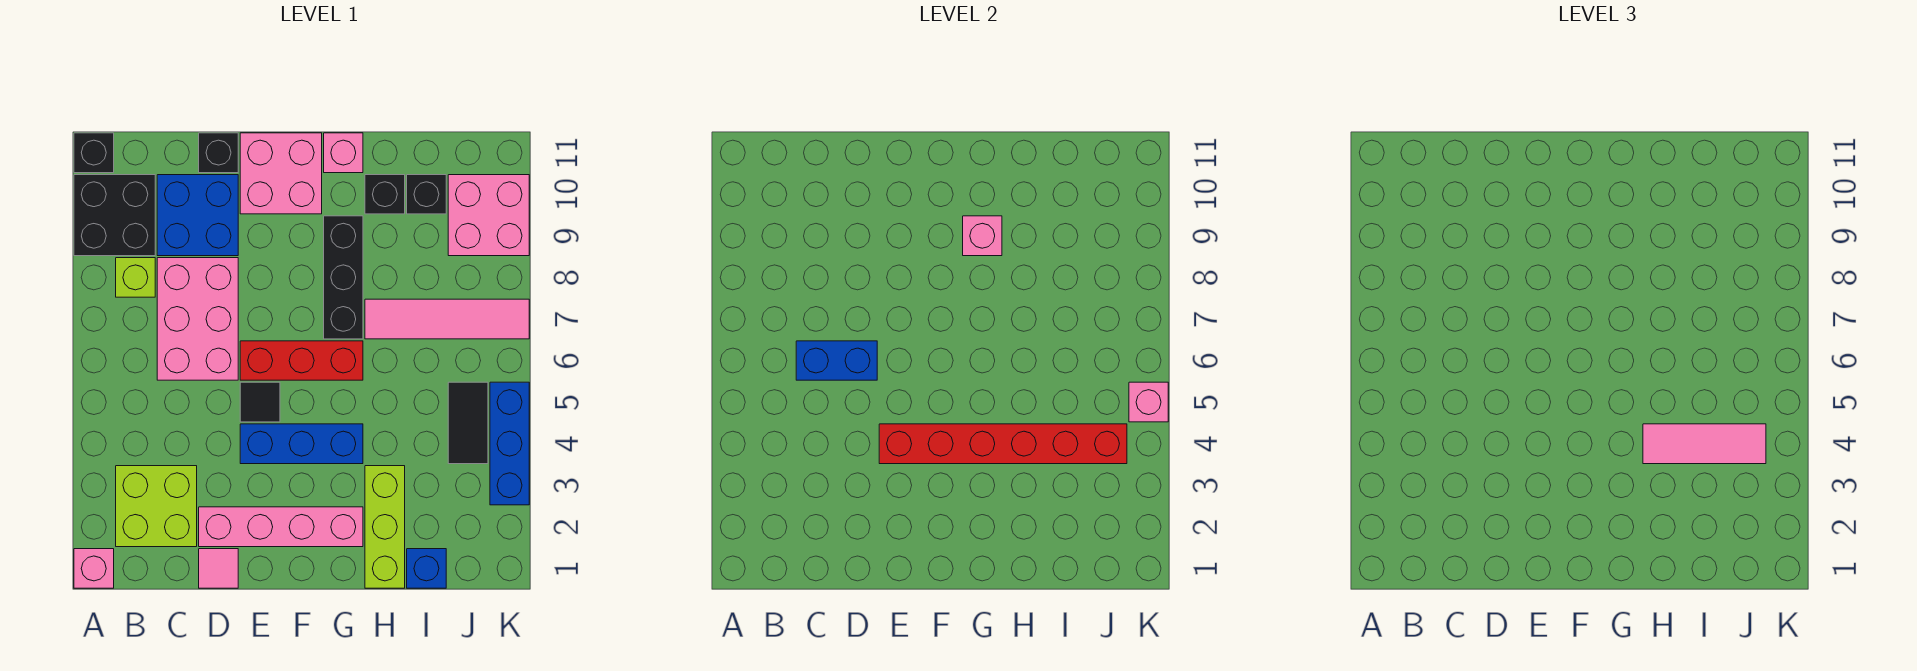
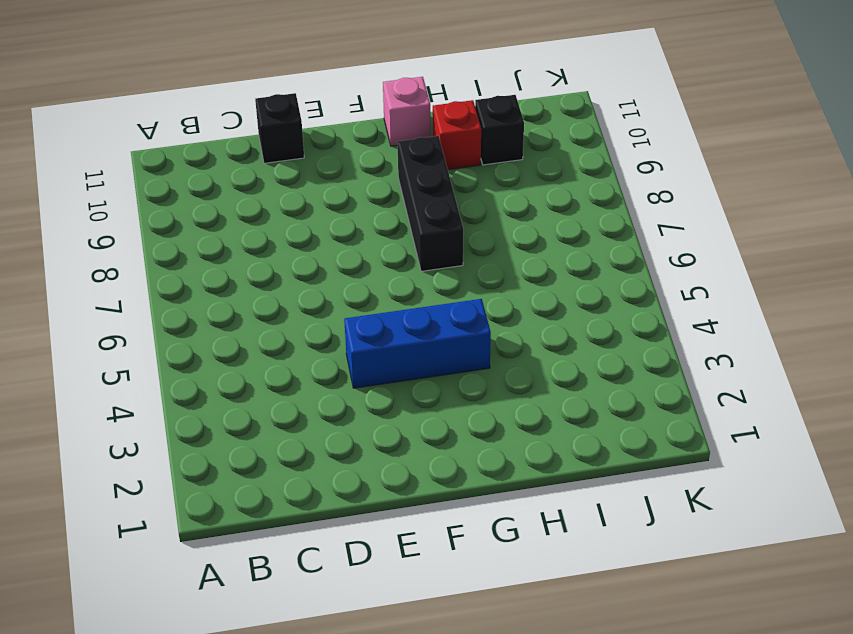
red 1x1 brick [433,100,481,170] -> black 1x1 brick [365,175,405,214]
none -> pink 1x1 brick [74,549,114,588]
none -> black 2x2 brick [74,175,155,256]
none -> black 1x1 brick [74,133,114,173]

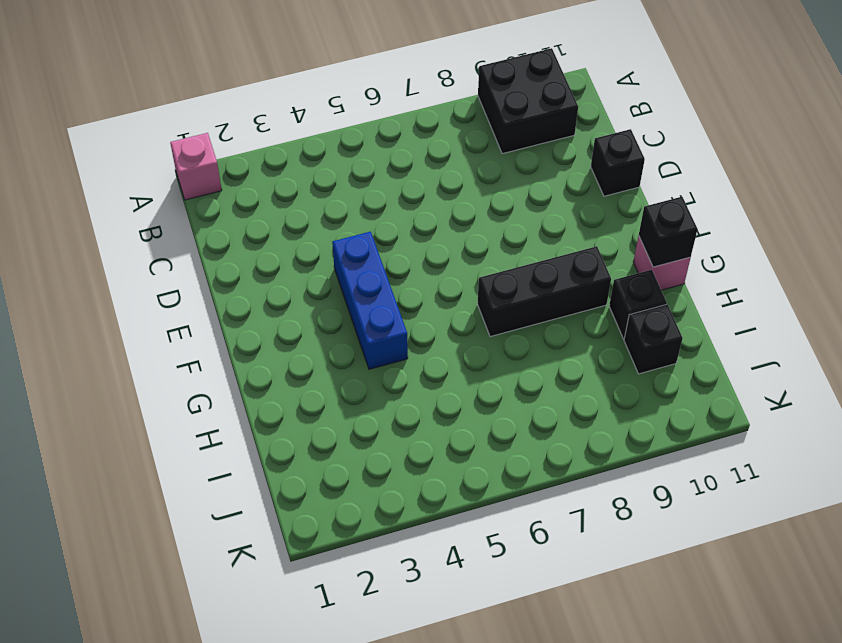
black 1x1 brick [639,197,698,267] -> black 1x1 brick moved to [74,133,114,173]
none -> lime 2x2 brick [116,466,197,547]
none -> lime 1x1 brick [116,258,155,297]
none -> pink 2x3 brick [157,258,238,380]

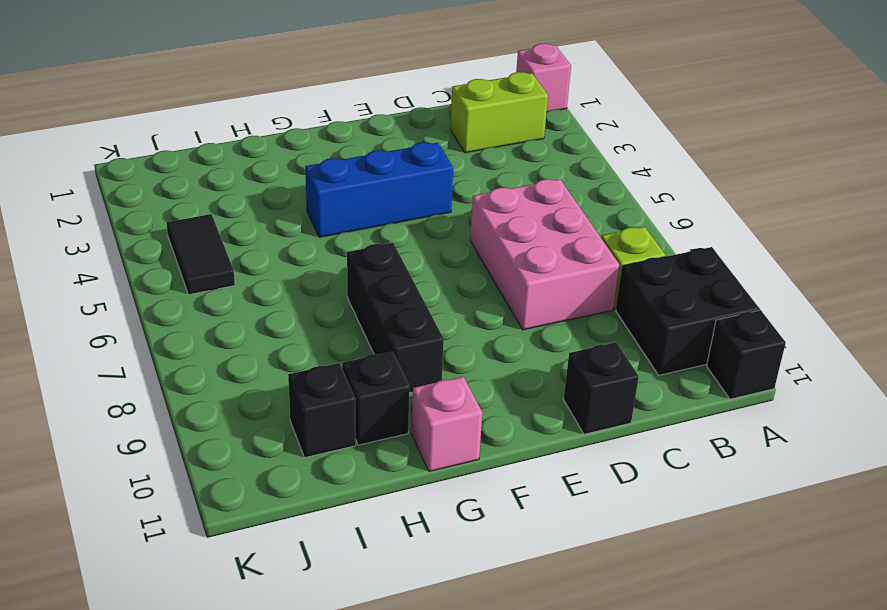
lime 1x2 brick [450,72,548,153] -> lime 2x2 brick [116,466,197,547]
none -> blue 2x2 brick [157,175,238,256]
none -> pink 1x1 tile [199,549,238,588]
none -> pink 1x4 brick [199,507,363,547]

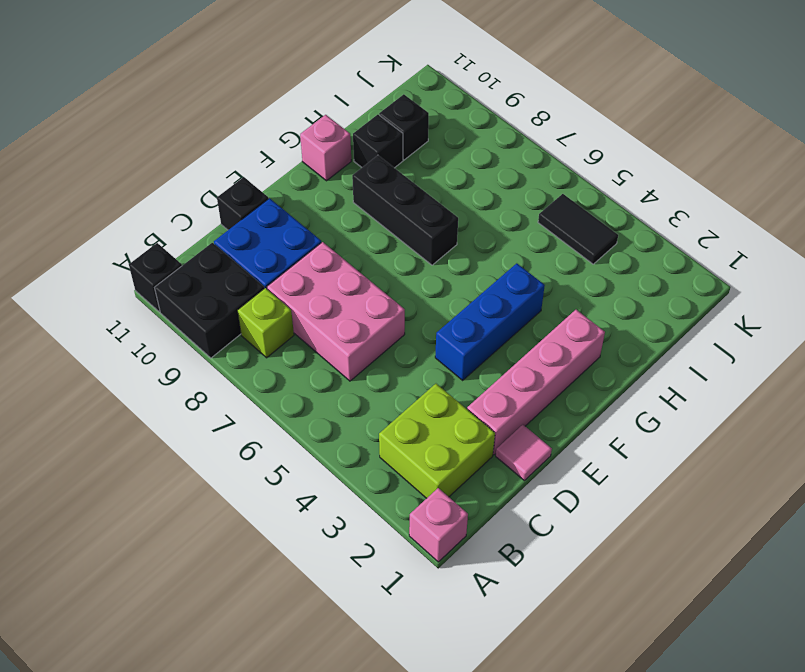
none -> black 1x1 tile [240,382,280,422]
none -> red 1x3 brick [240,341,363,380]
none -> pink 2x2 brick [240,133,322,214]

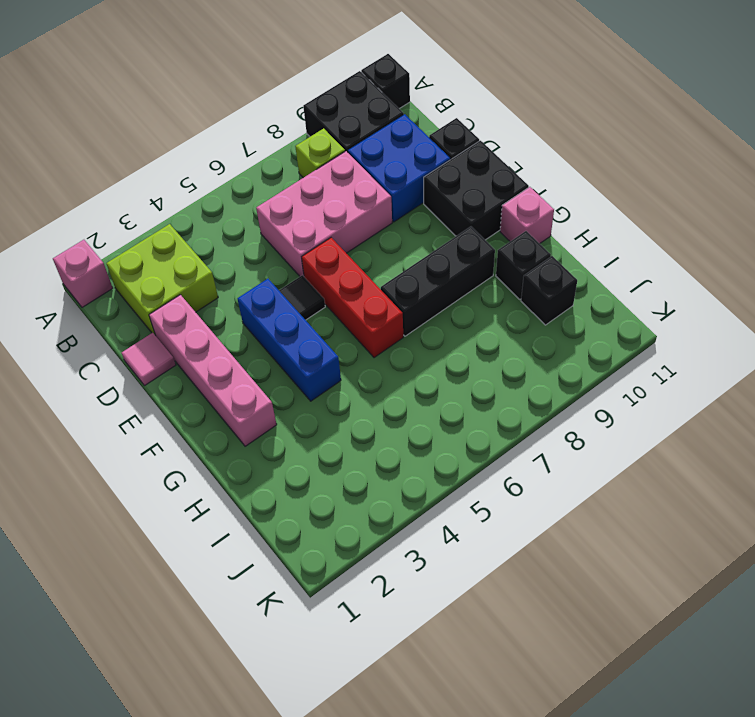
black 2x2 brick [424,141,529,240] -> pink 2x2 brick [240,133,322,214]
none -> lime 1x3 brick [365,466,405,588]
none -> pink 1x4 tile [365,299,529,339]
none -> blue 1x1 brick [407,549,446,588]

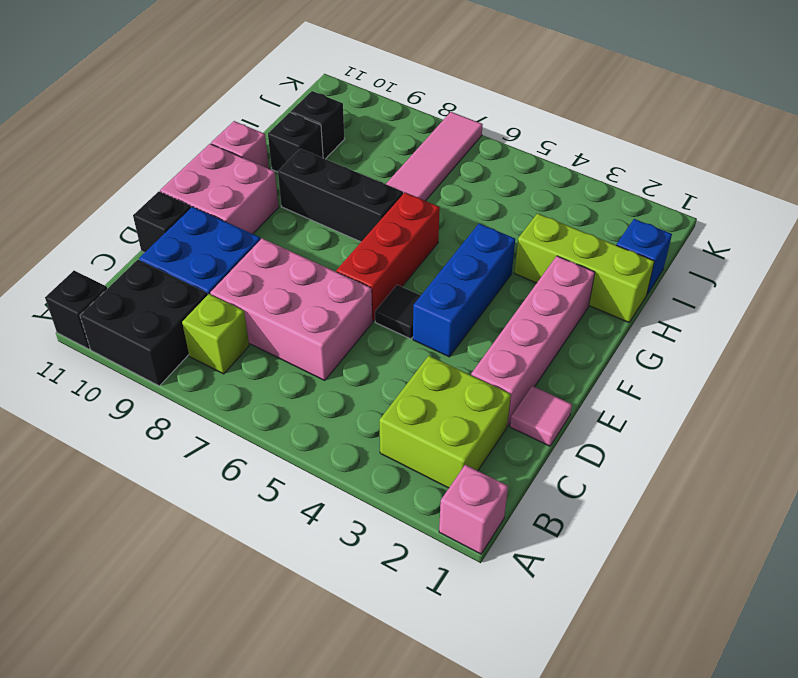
none -> black 1x2 tile [448,382,488,464]
none -> pink 2x2 brick [448,175,529,256]
none -> blue 1x3 brick [490,382,529,505]

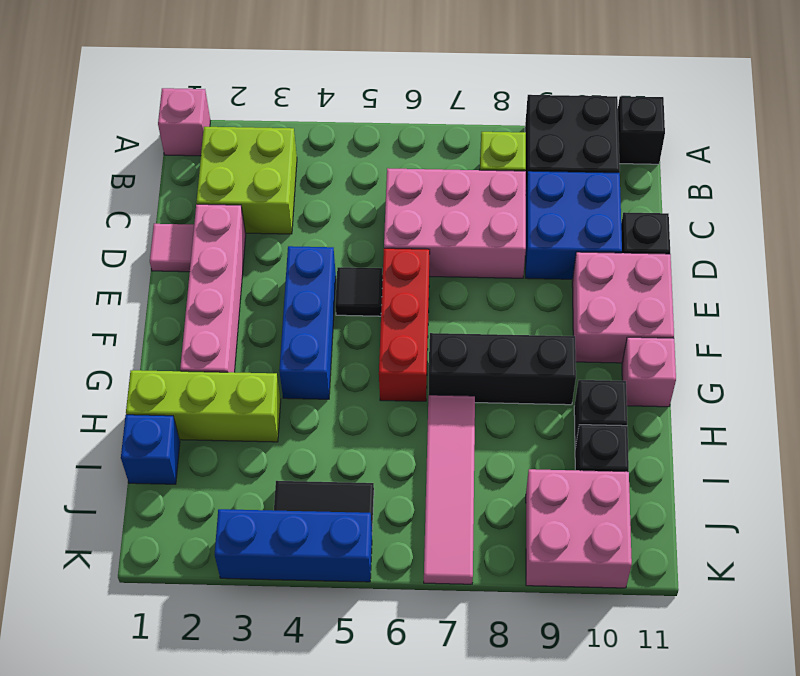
none -> blue 1x2 brick [796,341,877,380]
none -> red 1x6 brick [879,424,1127,464]
none -> pink 1x1 brick [963,216,1002,256]

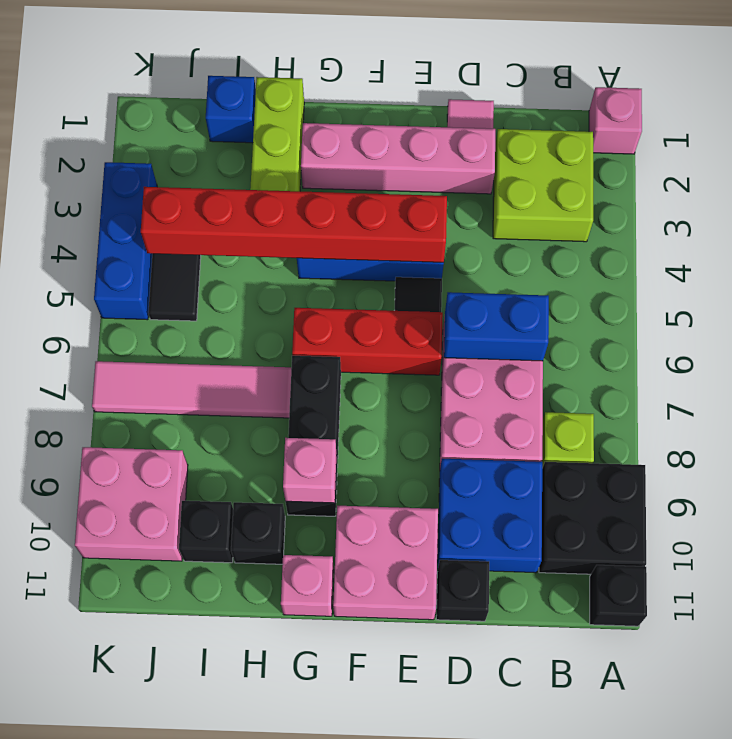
none -> pink 1x1 brick [1129,382,1168,422]
none -> pink 1x3 tile [1643,424,1766,464]

